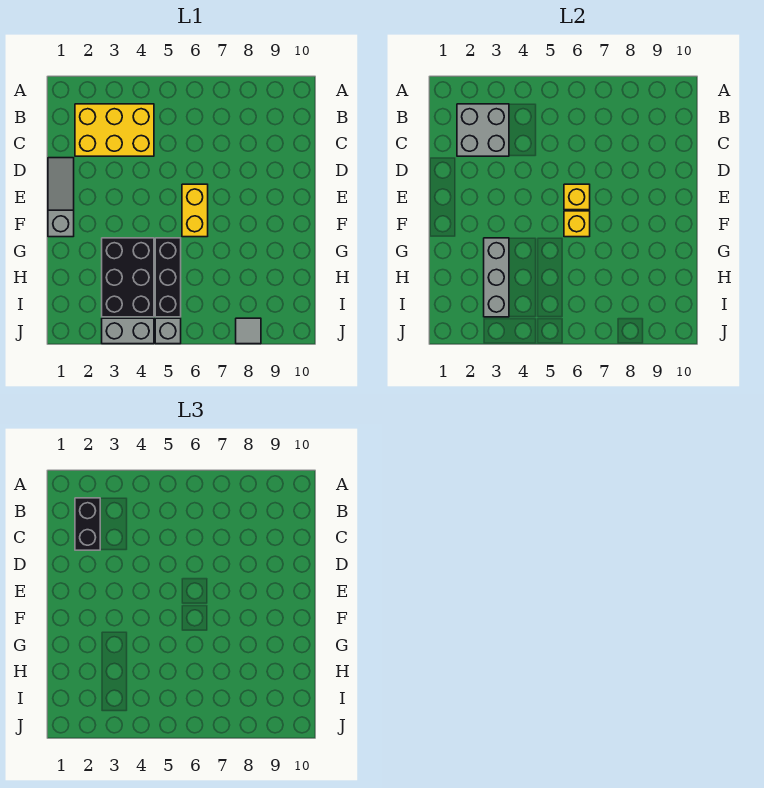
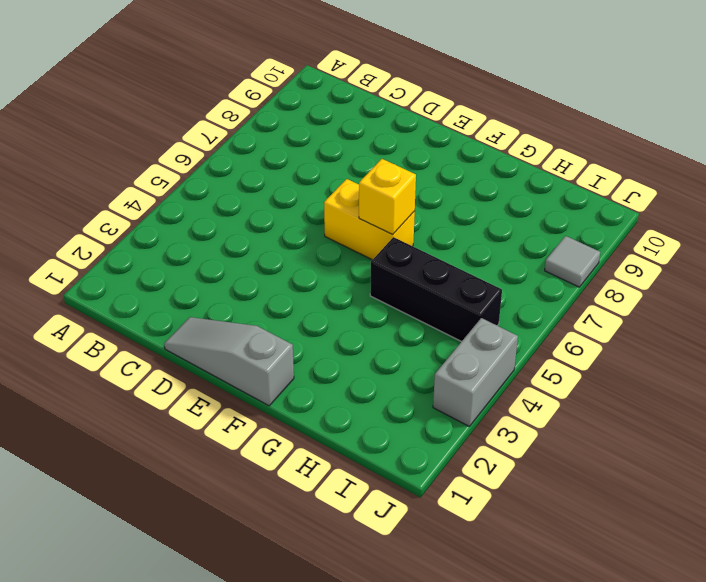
none -> yellow 2x3 brick [75,104,154,156]
none -> black 2x3 brick [102,238,154,317]
none -> grey 1x1 brick [155,318,181,344]

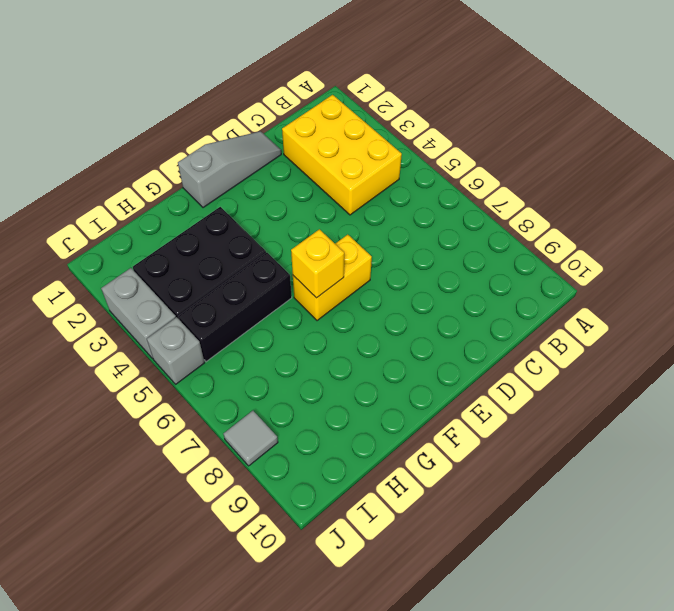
none -> grey 2x2 brick [457,104,509,156]
none -> yellow 1x1 brick [564,184,590,210]
none -> grey 1x3 brick [484,238,509,317]

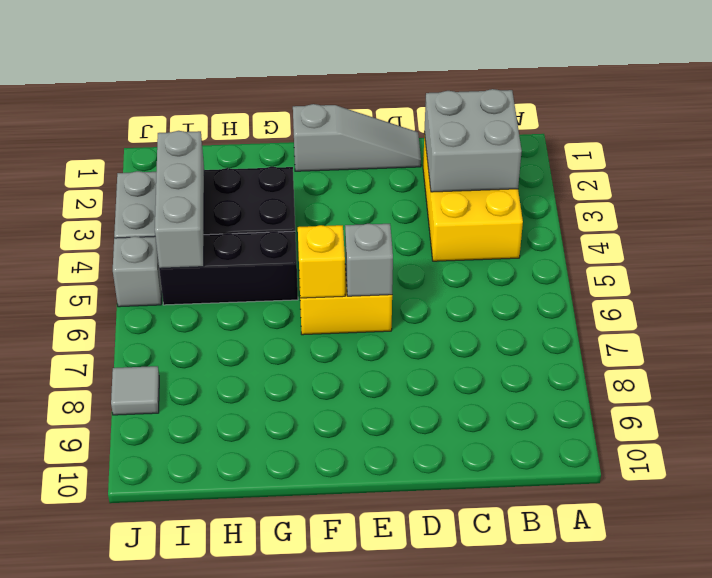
grey 1x1 brick [345,224,393,296] -> yellow 1x1 brick [564,184,590,210]
grey 1x3 brick [155,131,204,268] -> grey 1x3 brick turned to [484,238,509,317]
none -> black 1x2 brick [75,498,100,550]

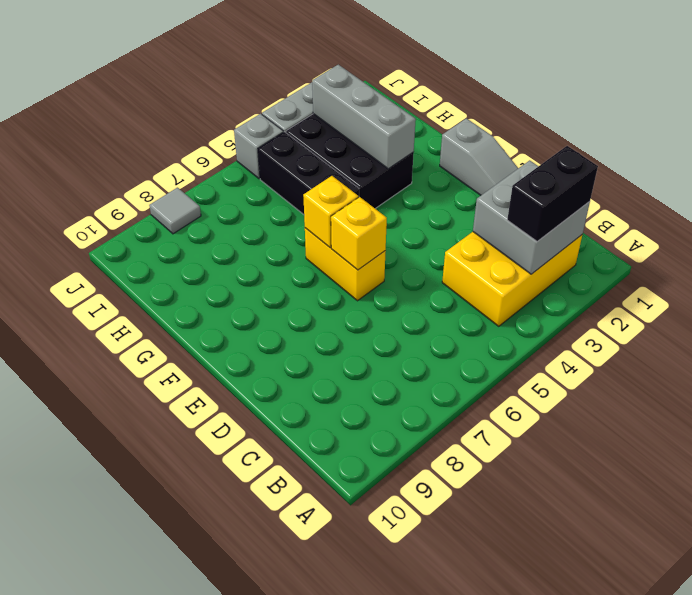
black 1x2 brick [507,146,598,241] -> black 1x2 brick turned to [75,498,100,550]

